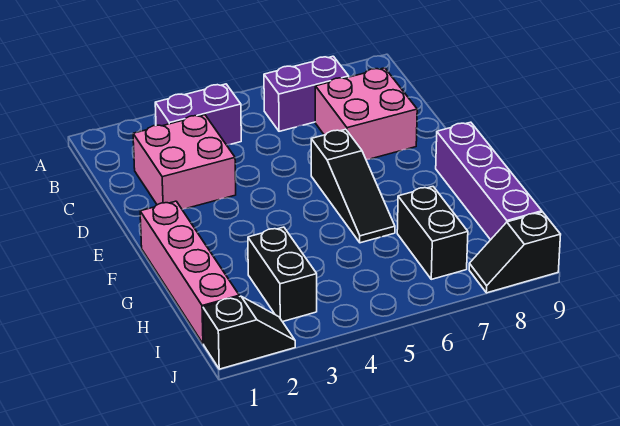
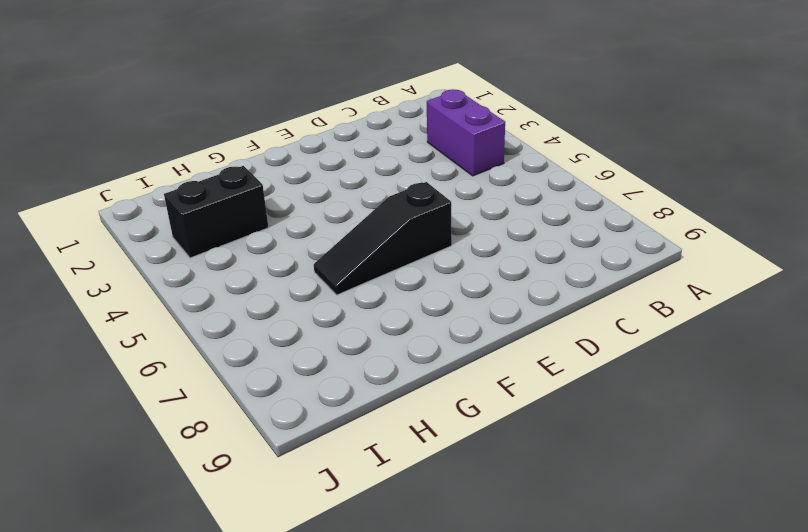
none -> purple 1x2 brick [264,56,349,131]
none -> pink 2x2 brick [133,115,236,210]

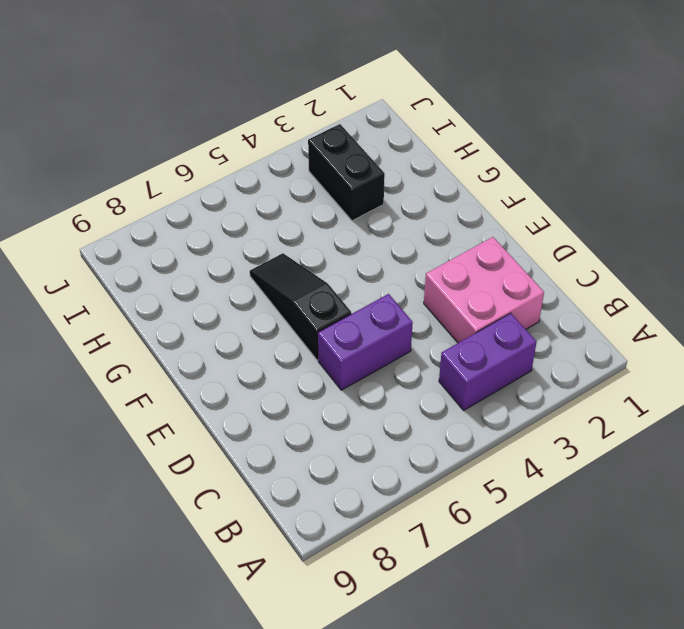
purple 1x2 brick [318,294,413,390] -> purple 1x2 brick moved to [264,56,349,131]
none -> pink 2x2 brick [315,68,417,160]
none -> pink 1x4 brick [140,201,239,344]

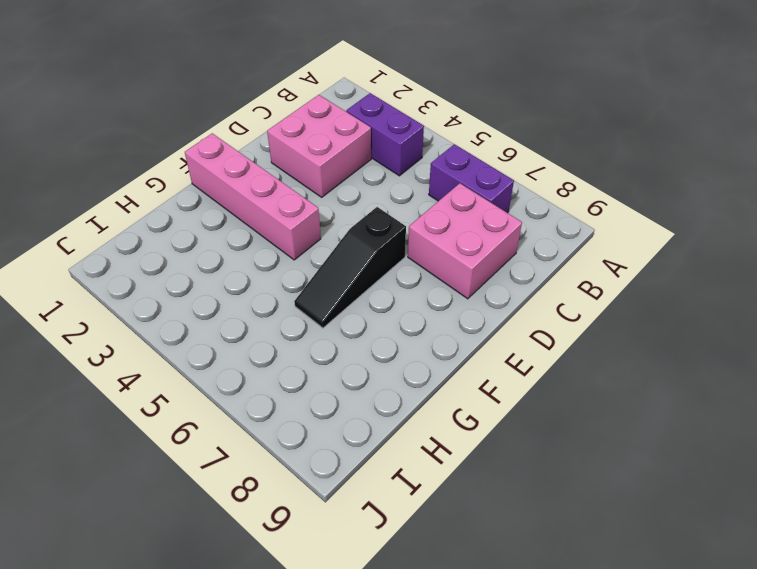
pink 1x4 brick [185,133,321,260] -> pink 1x4 brick turned to [140,201,239,344]
none -> purple 1x4 brick [436,122,542,240]
none -> black 1x2 brick [248,227,317,322]

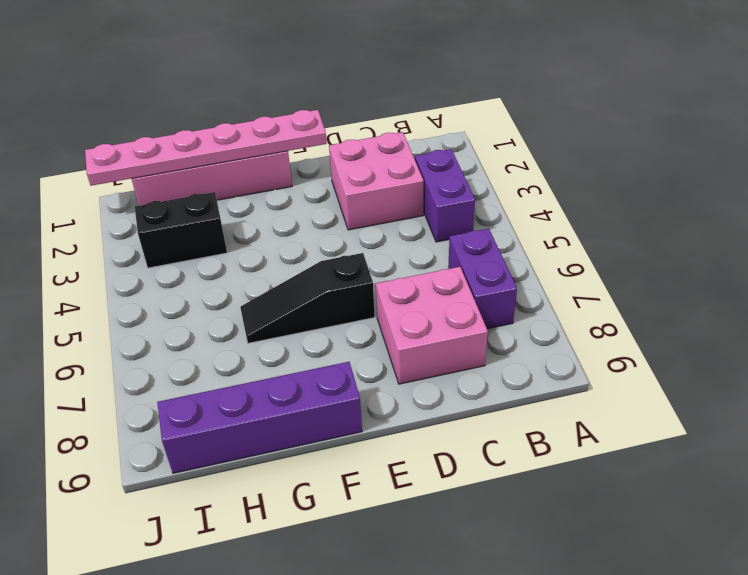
pink 1x6 plate [85,110,327,186] -> none
none -> black 1x2 brick [397,187,468,279]
none -> black 1x2 slope [203,296,295,369]

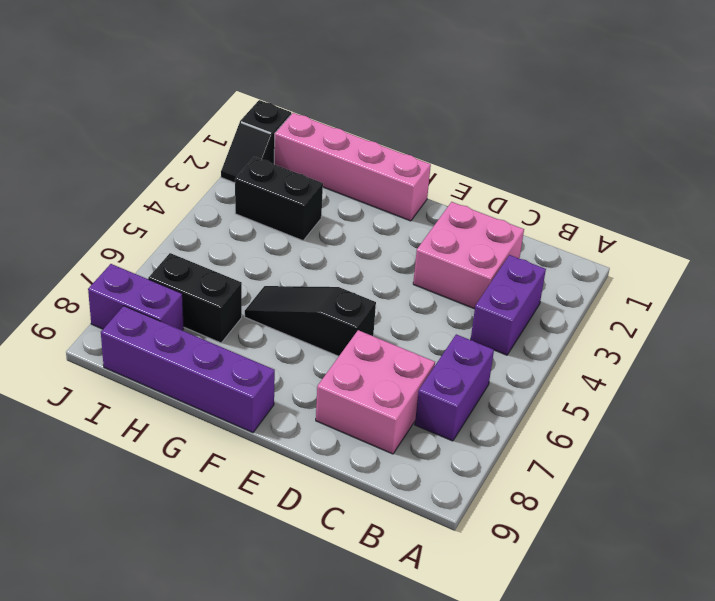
purple 1x2 brick [88,264,184,330] -> black 1x2 slope [469,212,561,293]

